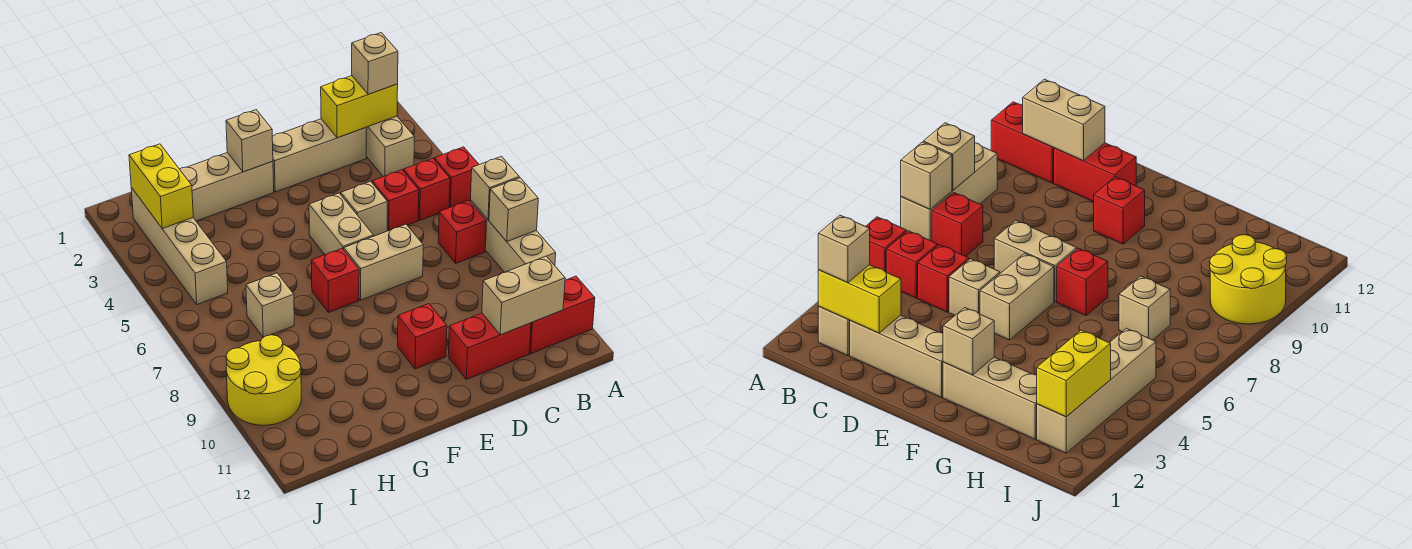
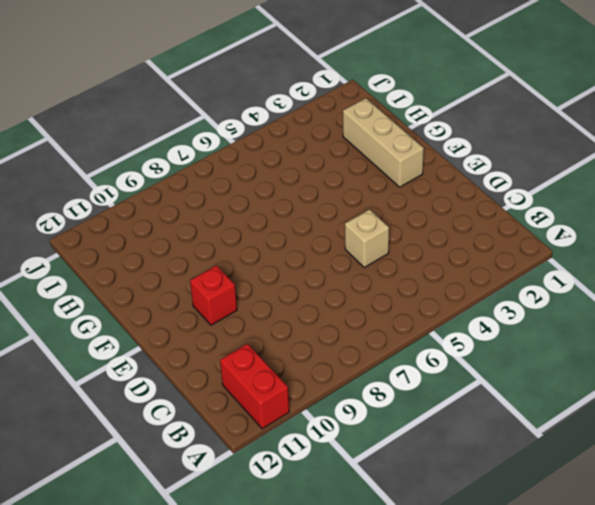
none -> red 1x1 brick [434,147,479,208]
none -> tan 1x3 brick [470,200,556,272]
none -> tan 1x2 brick [366,116,414,177]

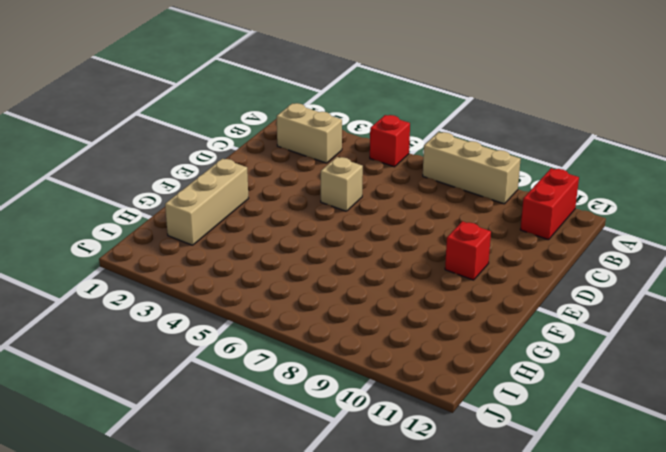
none -> red 1x1 brick [403,158,450,220]
none -> red 1x1 brick [438,201,487,263]
none -> tan 1x3 brick [272,119,366,192]

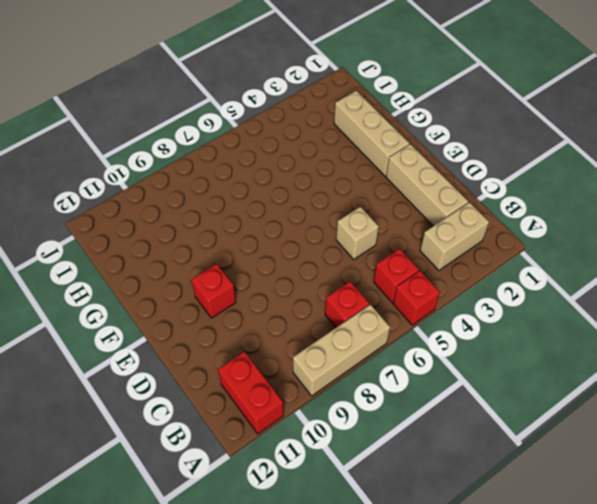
none -> red 1x1 brick [372,170,419,231]
none -> red 1x2 brick [448,313,531,380]
none -> tan 1x2 brick [344,224,423,300]

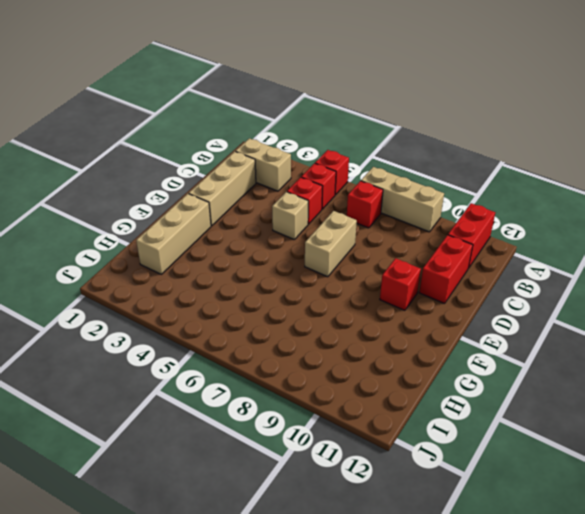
none -> tan 1x2 brick [309,193,373,255]
none -> red 1x1 brick [311,249,359,313]
none -> tan 1x1 brick [246,273,294,337]

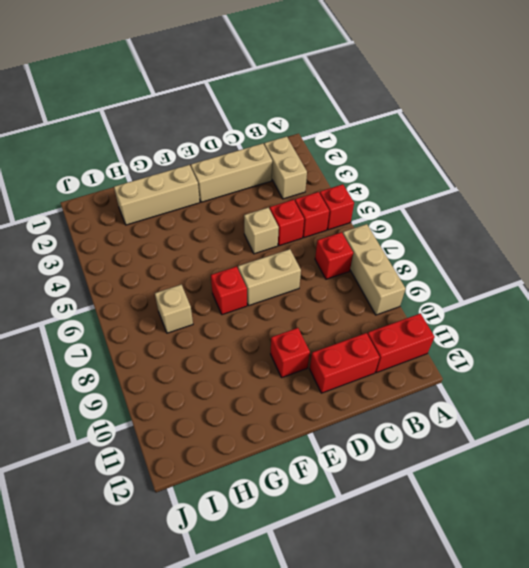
none -> tan 1x2 brick [309,193,373,255]
none -> tan 1x4 brick [131,188,228,305]
none -> yellow 2x2 round brick [226,335,301,425]

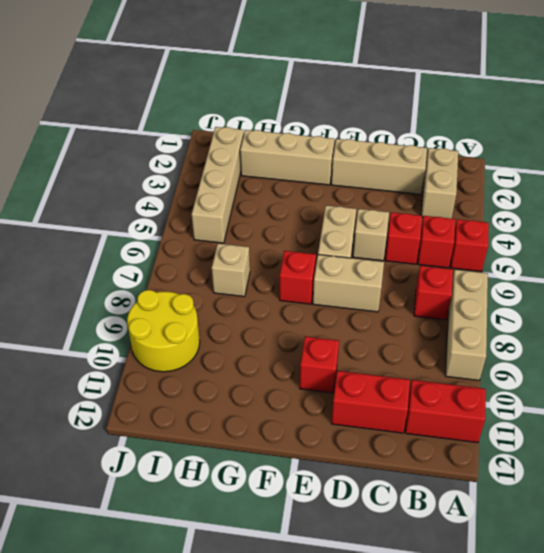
none -> tan 1x1 brick [471,156,519,220]
none -> tan 1x1 brick [489,178,538,242]
none -> yellow 1x2 brick [321,76,398,138]

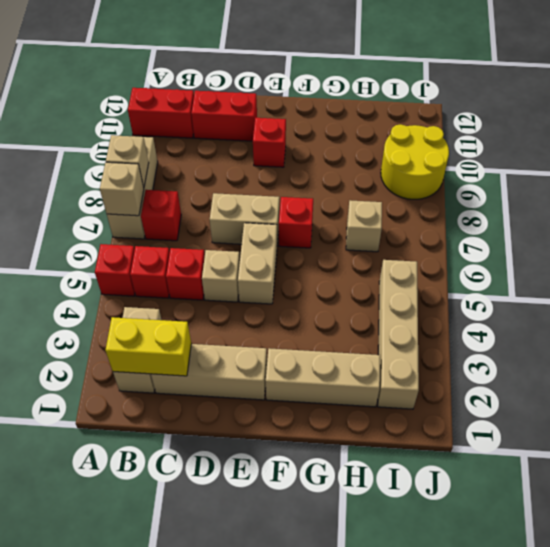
none -> tan 1x2 brick [482,256,565,335]
none -> tan 1x1 brick [226,110,273,172]
none -> yellow 1x2 brick [129,144,193,229]

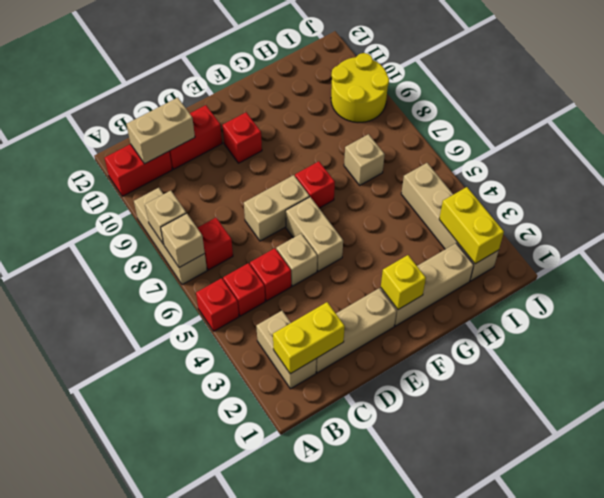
yellow 1x1 brick [381,255,426,310] -> tan 1x1 brick [226,110,273,172]
none -> tan 1x1 brick [352,33,398,94]

